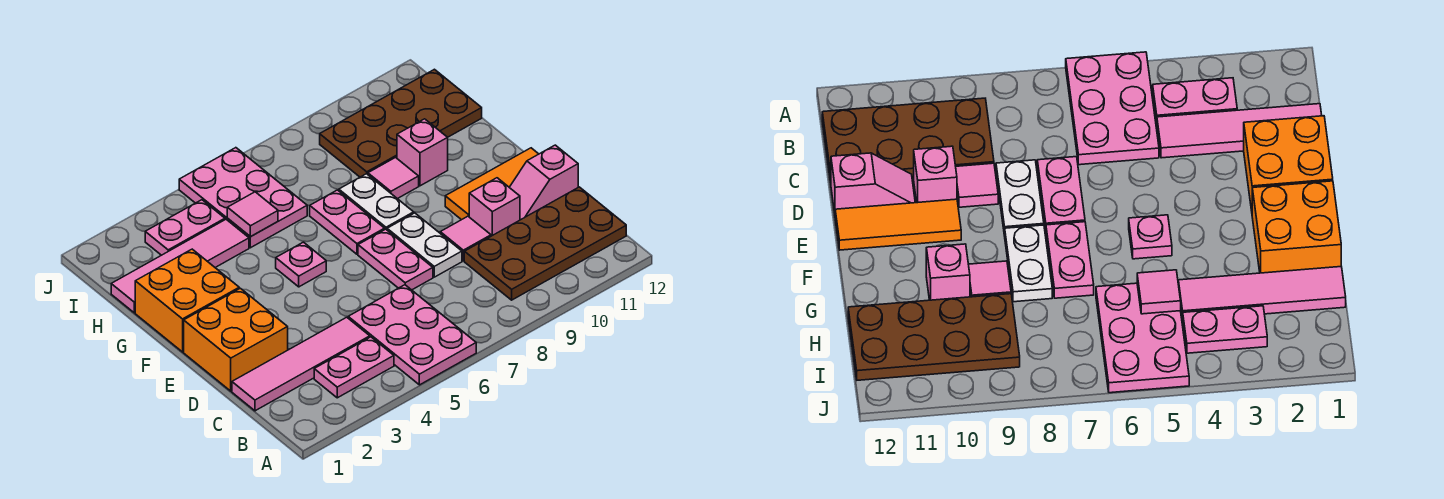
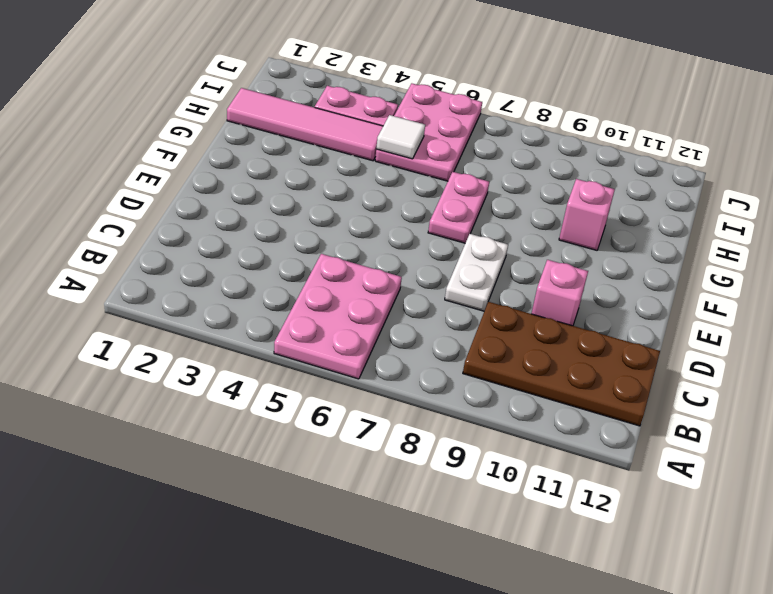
white 1x1 tile [376,115,425,159] -> pink 1x1 tile [227,192,278,237]
none -> pink 1x2 plate [314,337,394,398]
none -> pink 1x4 tile [232,317,370,411]
none -> orange 2x2 brick [184,288,288,391]

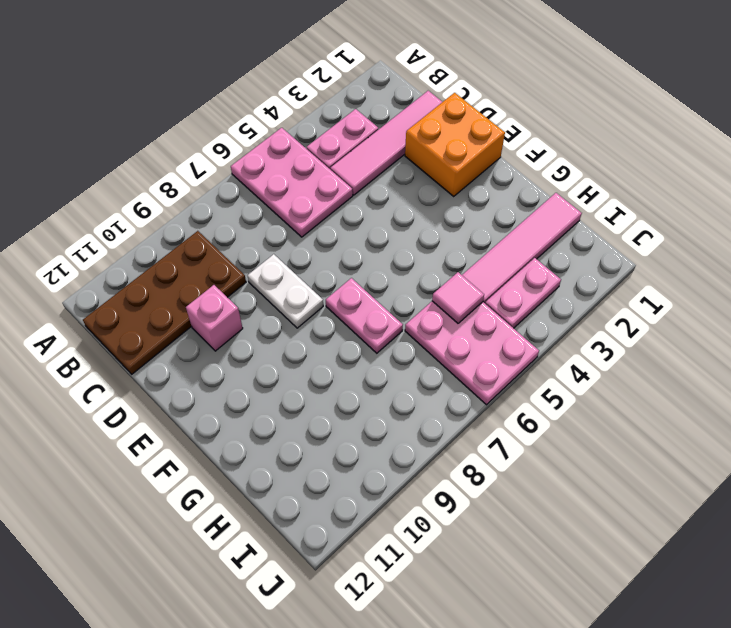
none -> pink 1x2 plate [358,229,433,290]
none -> pink 1x1 tile [440,216,491,261]
none -> pink 1x2 slope [509,145,578,220]

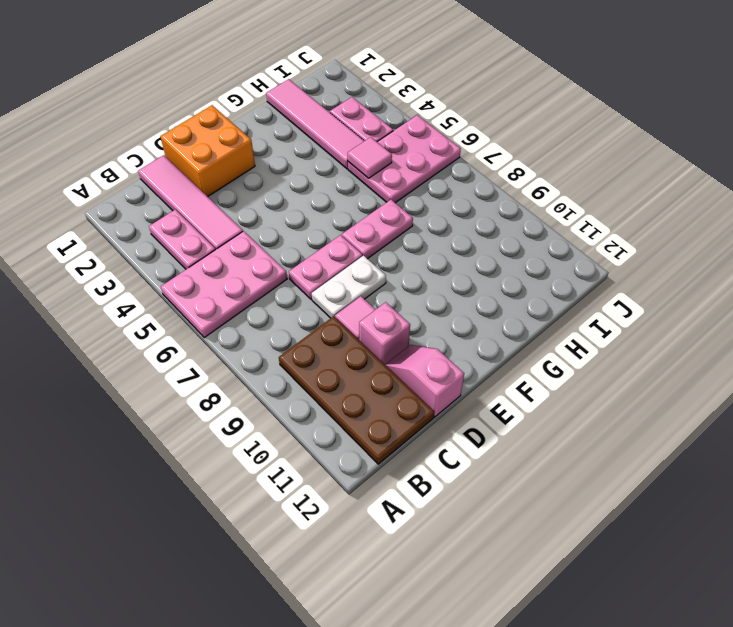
none -> orange 1x3 tile [445,148,538,220]
none -> orange 2x2 brick [135,249,239,352]
none -> pink 1x1 plate [276,242,326,287]

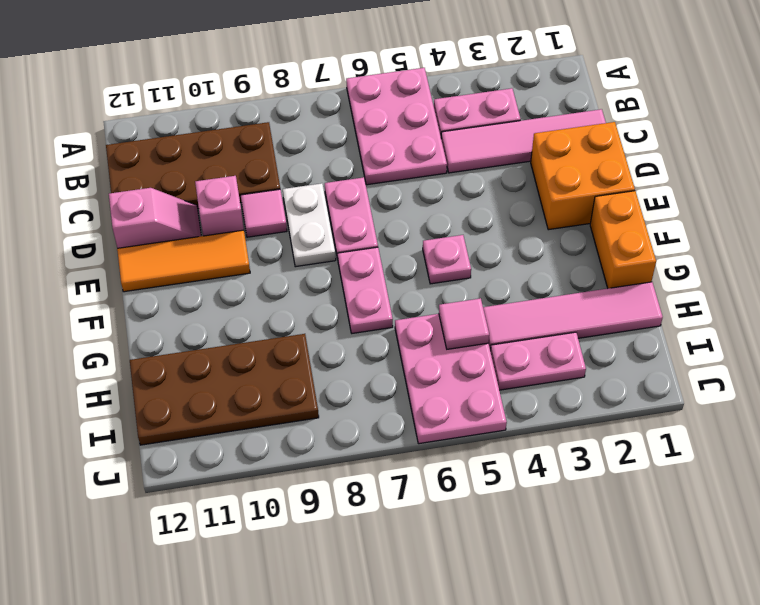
orange 1x2 brick [590,191,656,288] -> orange 2x2 brick [135,249,239,352]
none -> white 1x2 plate [339,174,414,230]
none -> pink 1x1 tile [368,158,419,199]
none -> pink 1x1 brick [397,119,448,186]

